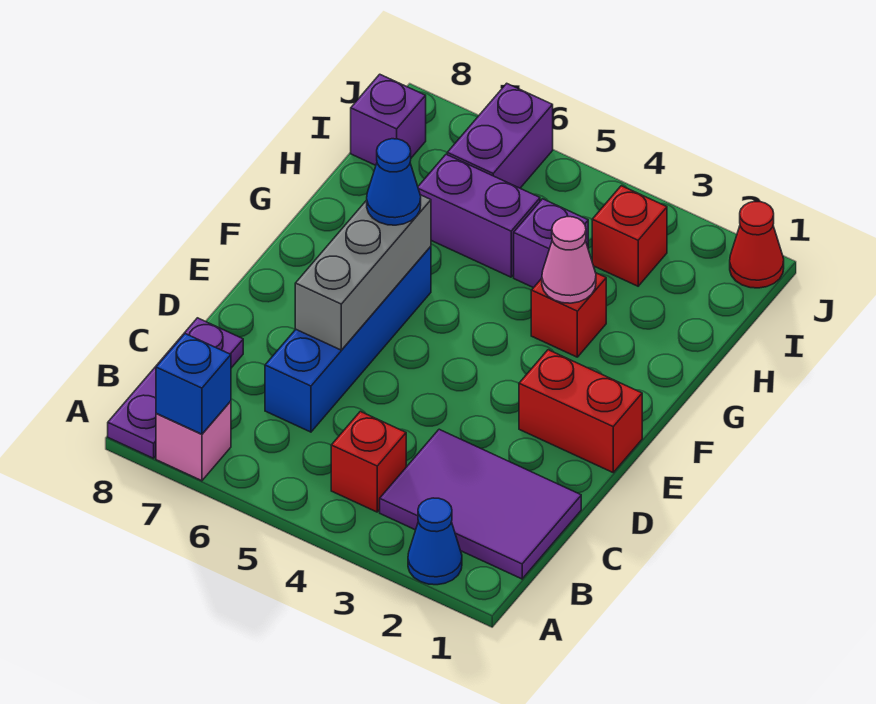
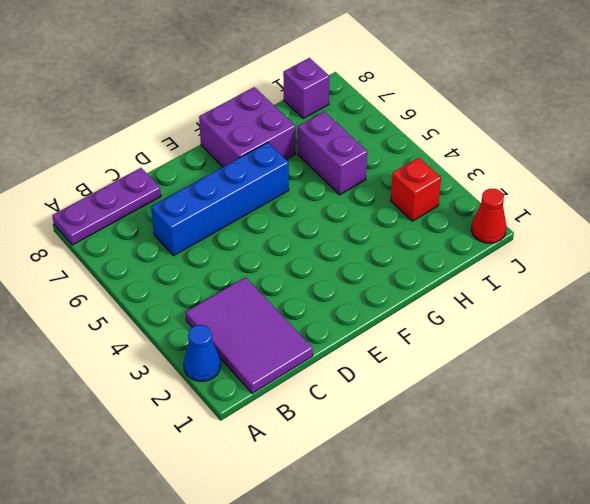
purple 2x2 brick [199,87,295,167] -> none
none -> pink 1x1 brick [156,401,231,481]
none -> red 1x1 brick [331,411,406,512]
none -> red 1x2 brick [519,350,642,472]

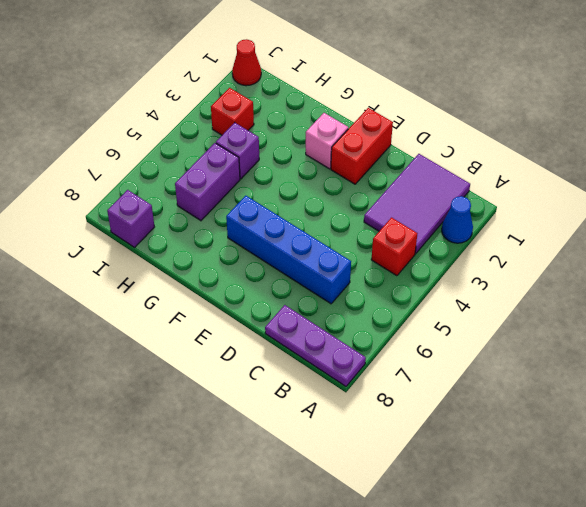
pink 1x1 brick [306,113,348,169] -> pink 1x1 brick moved to [156,401,231,481]
none -> red 1x1 brick [531,273,606,357]
none -> purple 1x2 brick [447,83,553,188]
none -> blue 1x1 brick [156,334,231,434]

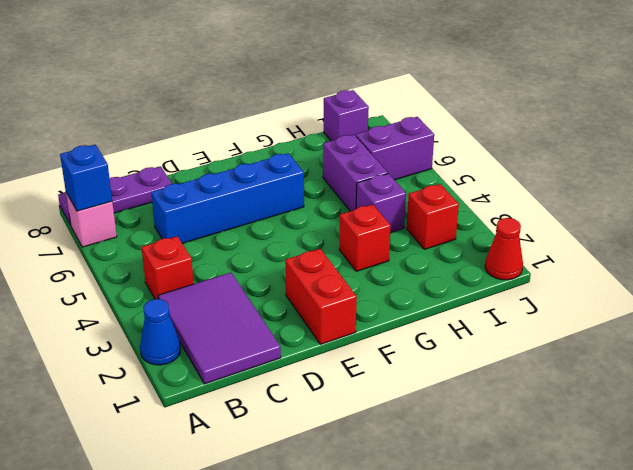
none -> grey 1x3 brick [295,195,431,350]
none -> pink 1x1 cone [542,217,596,303]
none -> blue 1x1 cone [367,139,421,225]

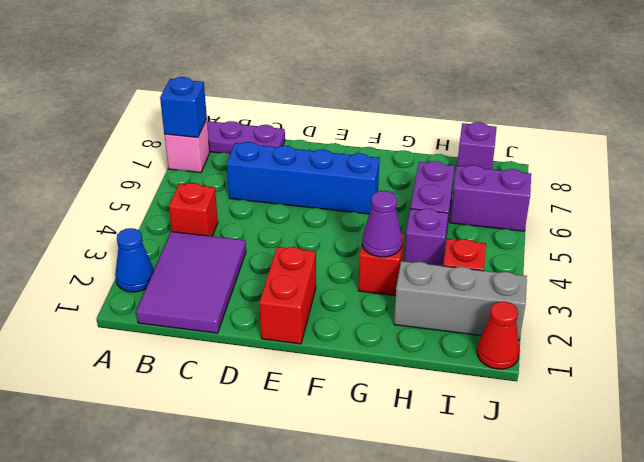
purple 1x1 cone [362,191,402,257] -> pink 1x1 cone [542,217,596,303]
grey 1x3 brick [394,261,527,340] -> grey 1x3 brick moved to [295,195,431,350]
none -> blue 1x1 cone [367,139,421,225]

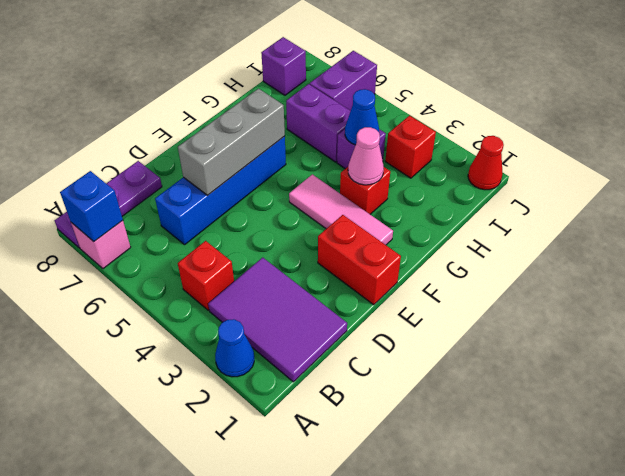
pink 1x3 tile [289,174,393,245] -> none
blue 1x1 cone [345,89,379,145] -> blue 1x1 cone moved to [367,139,421,225]

